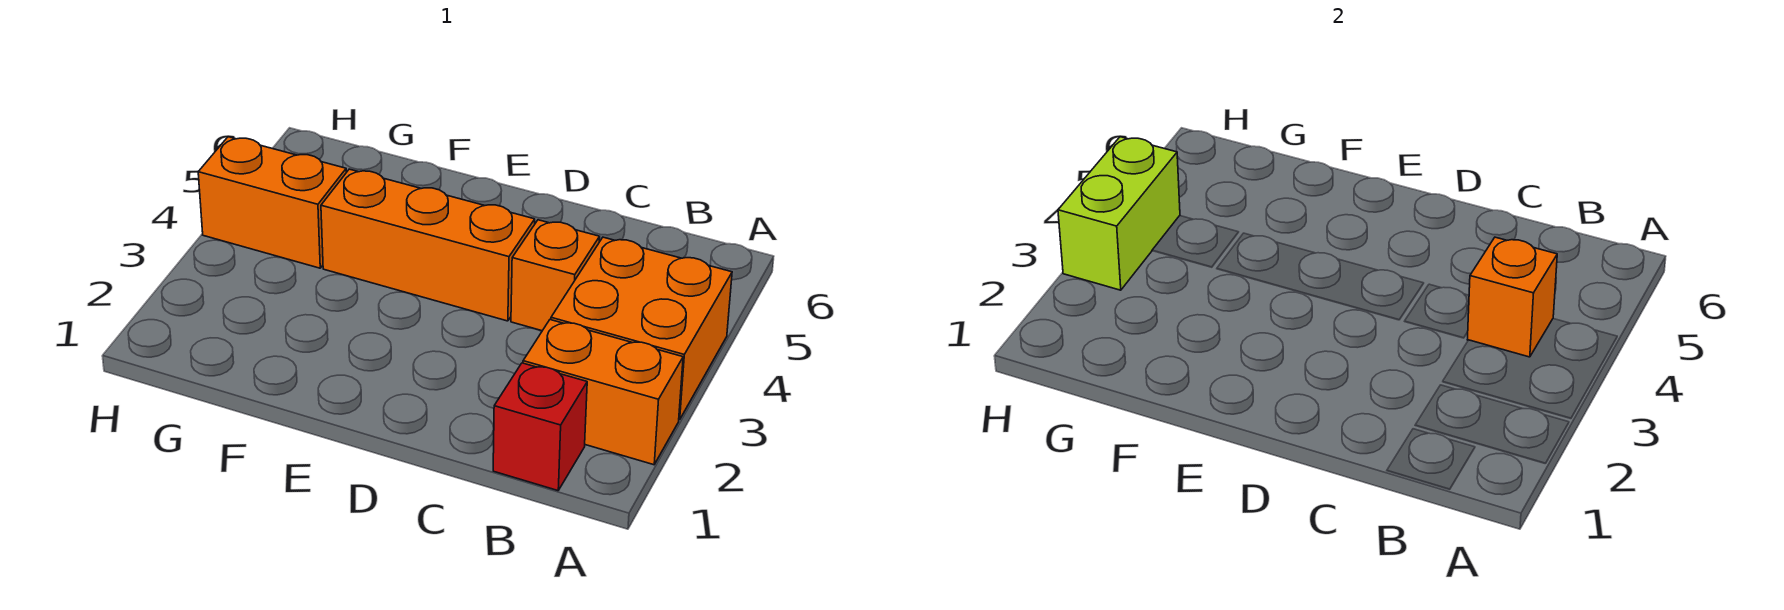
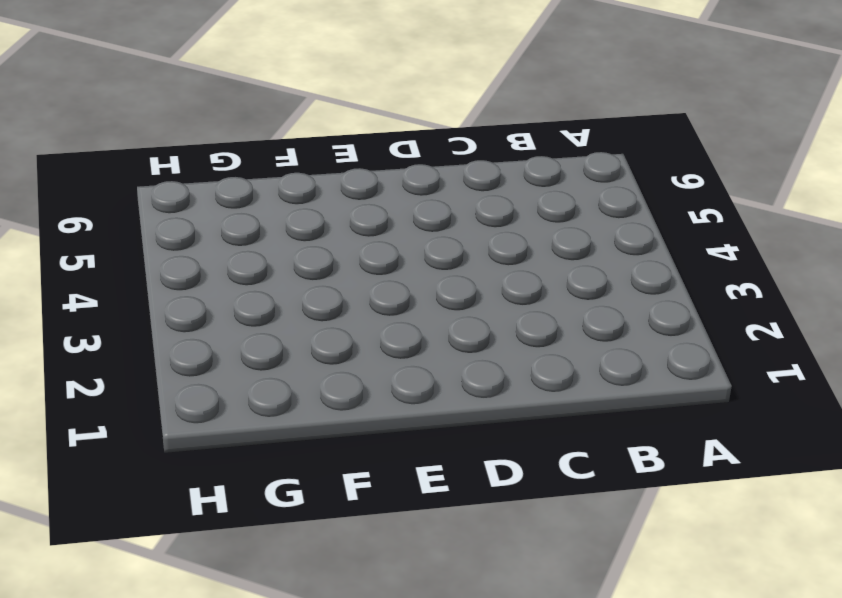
none -> orange 1x2 brick [523,320,683,465]
none -> orange 2x2 brick [551,237,732,420]

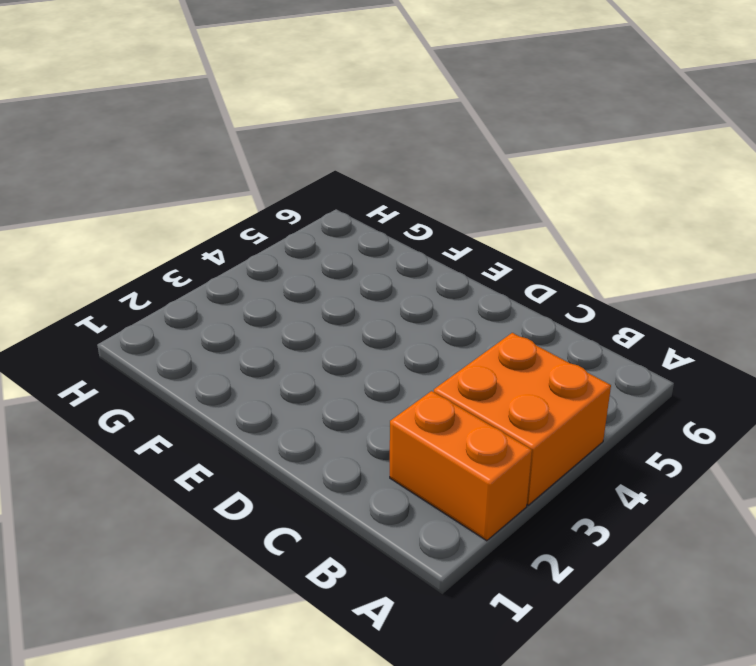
none -> red 1x1 brick [493,363,587,491]
none -> orange 1x1 brick [511,220,600,331]

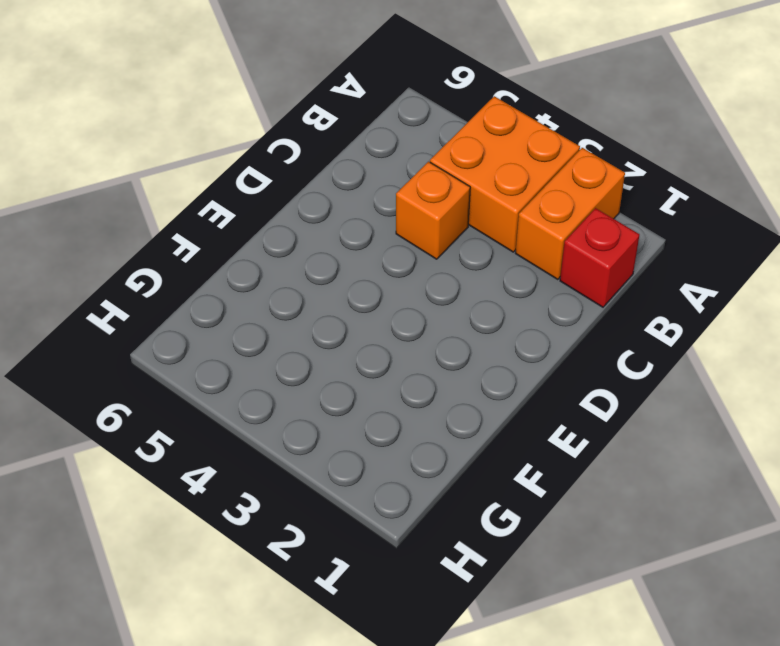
none -> orange 1x3 brick [321,169,535,321]
none -> orange 1x2 brick [198,137,346,268]

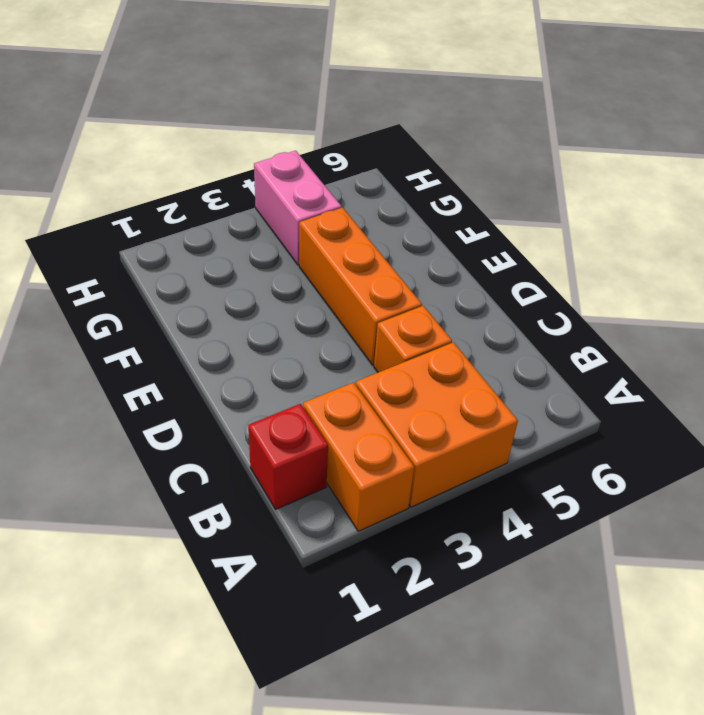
pink 1x2 brick [254,151,342,265] -> orange 1x2 brick [198,137,346,268]
none -> orange 1x1 brick [1467,237,1557,357]
none -> lime 1x2 brick [1058,137,1180,290]

